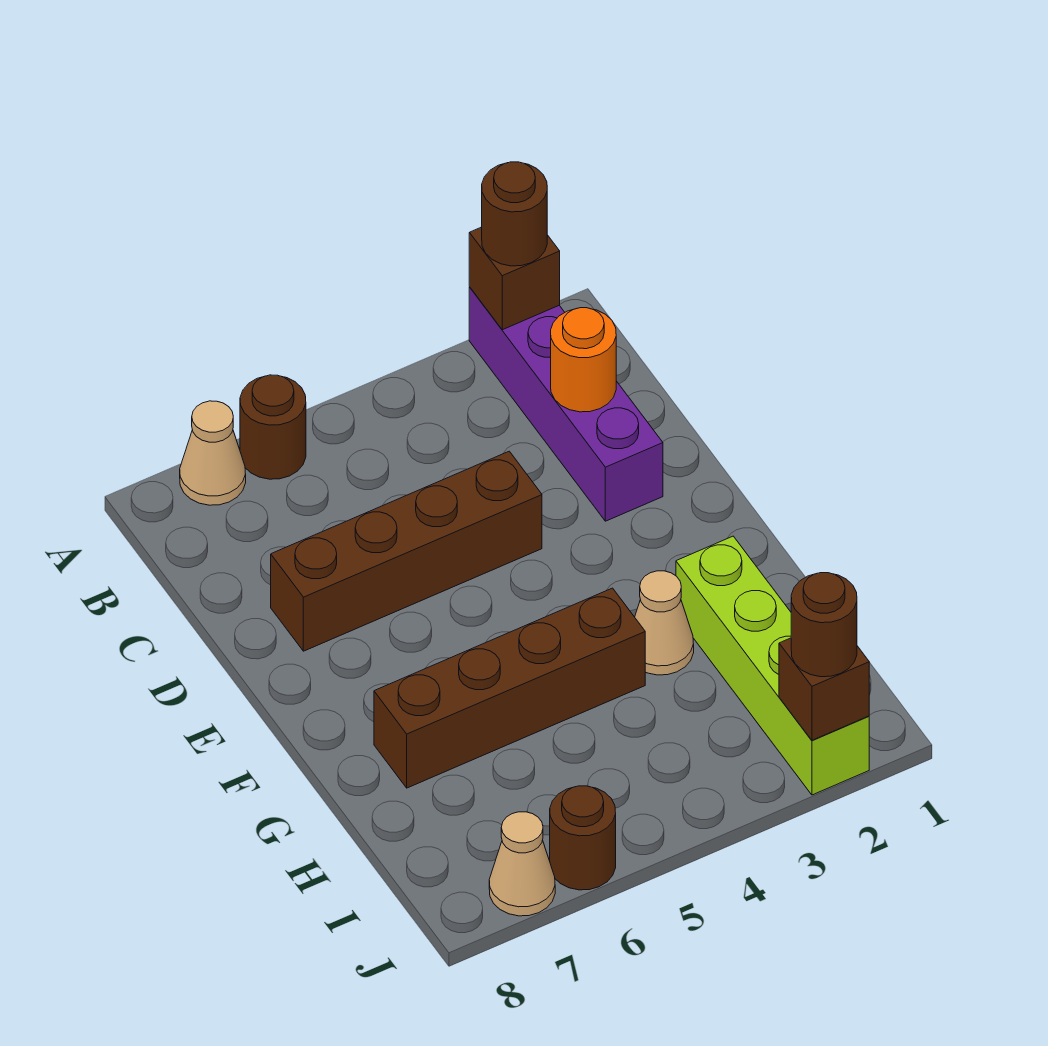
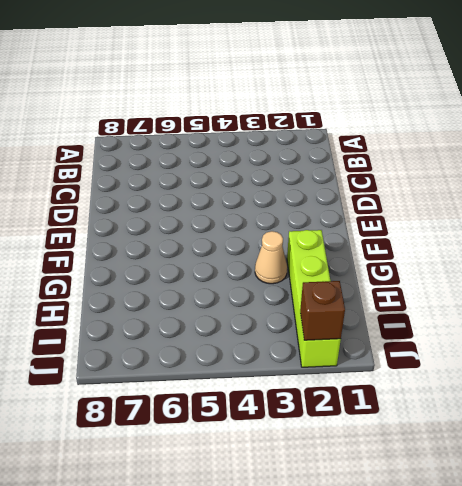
none -> purple 1x4 brick [469,287,663,521]
none -> brown 1x1 round brick [240,375,306,479]
none -> tan 1x1 cone [180,401,246,505]

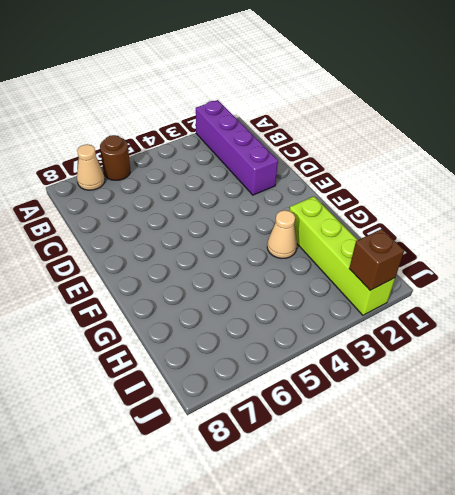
none -> brown 1x4 brick [271,451,542,651]
none -> brown 1x4 brick [374,588,645,788]
none -> brown 1x1 round brick [550,786,616,890]

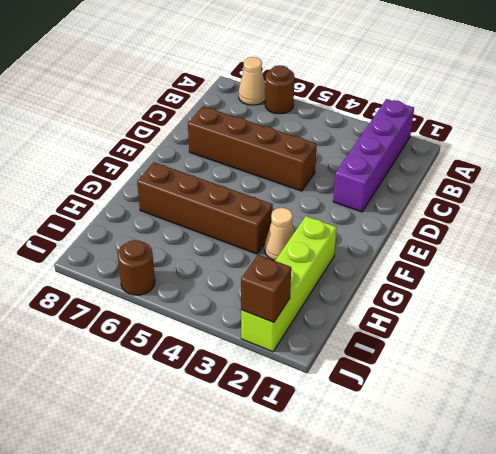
none -> tan 1x1 cone [489,812,555,916]
none -> brown 1x1 brick [469,227,560,330]
none -> orange 1x1 round brick [551,308,616,412]

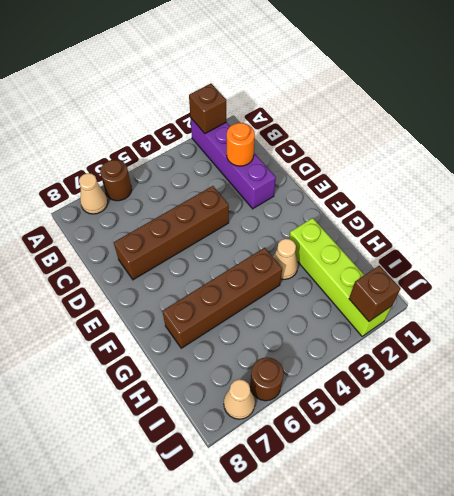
none -> brown 1x1 round brick [482,162,547,266]
none -> brown 1x1 round brick [791,573,857,677]

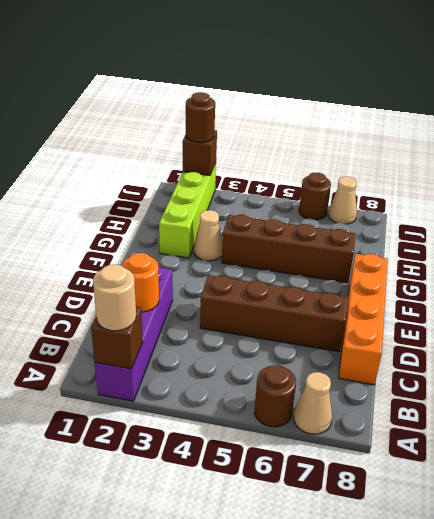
tan 1x1 round brick [93,264,136,331] -> brown 1x1 round brick [482,162,547,266]
orange 1x4 brick [339,254,388,385] -> none

